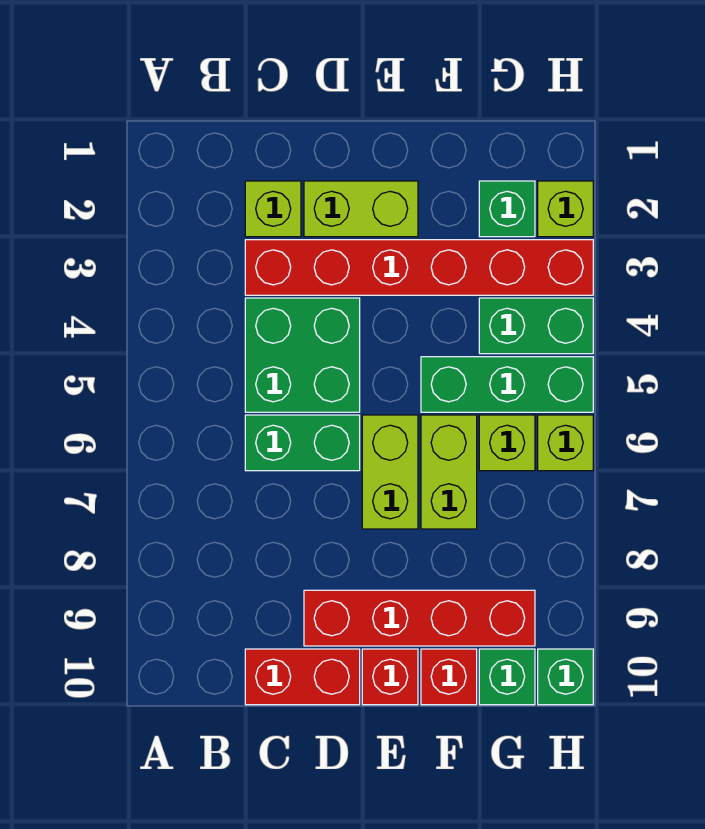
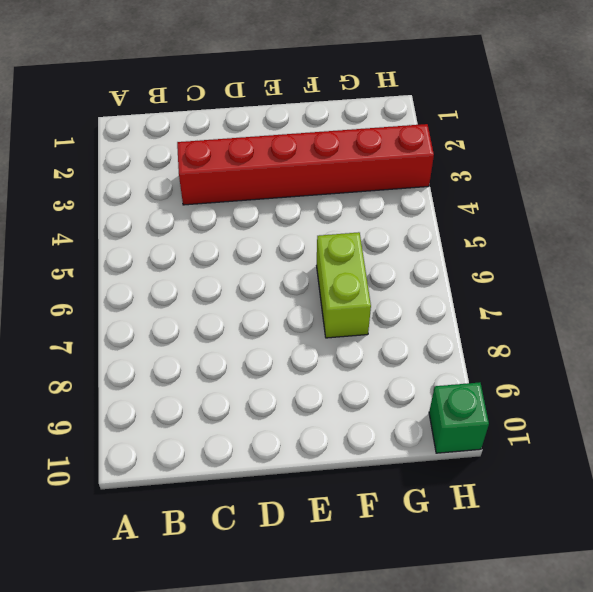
none -> lime 1x1 brick [245,181,301,237]
none -> green 2x2 brick [245,298,360,412]
none -> green 1x2 brick [245,415,360,471]

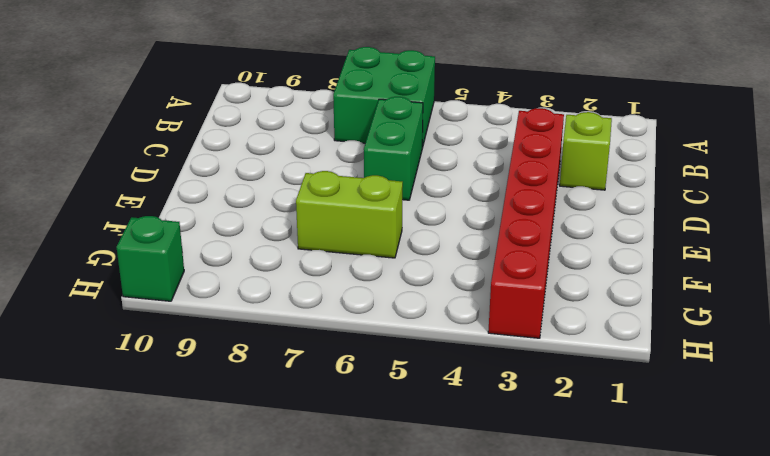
green 2x2 brick [333,47,435,148] -> green 2x2 brick moved to [245,298,360,412]
none -> red 1x2 brick [245,649,360,705]
none -> lime 1x2 brick [304,181,418,237]
none -> red 1x4 brick [304,590,535,646]

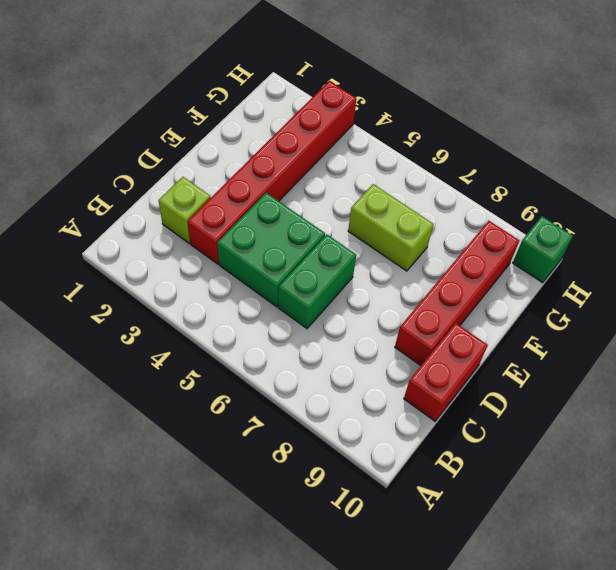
none -> lime 1x2 brick [304,181,418,237]
none -> lime 1x2 brick [362,415,418,529]
none -> red 1x1 brick [362,649,418,705]

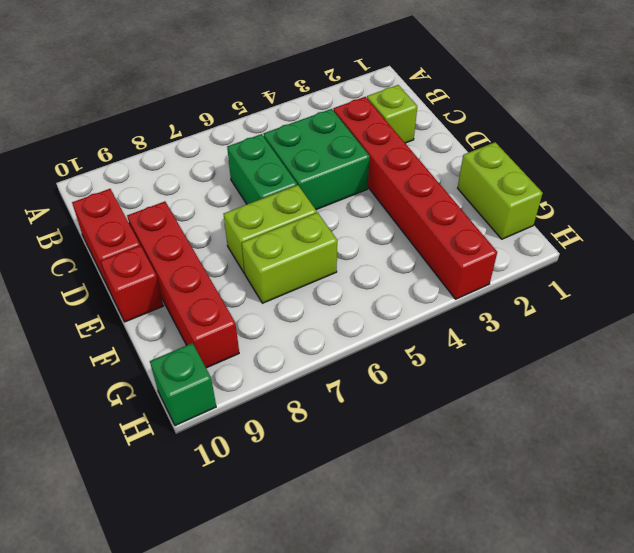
lime 1x2 brick [458,142,543,239] -> lime 1x2 brick moved to [304,181,418,237]
none -> green 1x3 brick [421,357,593,412]
none -> red 1x1 brick [421,649,477,705]
none -> green 1x1 brick [479,181,535,237]

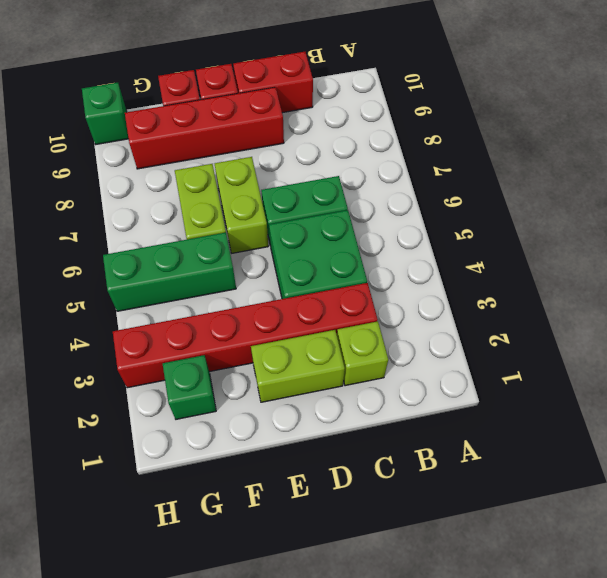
none -> green 1x2 brick [479,298,593,354]
none -> lime 1x1 brick [479,415,535,471]
none -> green 1x1 brick [479,649,535,705]

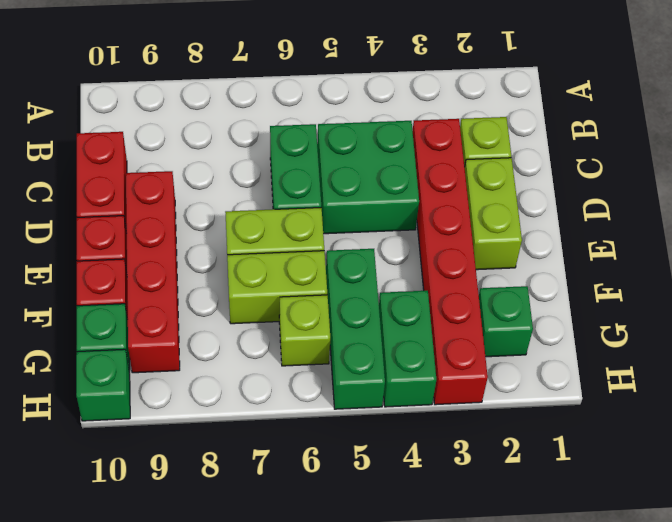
none -> lime 1x1 brick [538,181,593,237]
none -> lime 1x1 brick [538,415,593,471]

